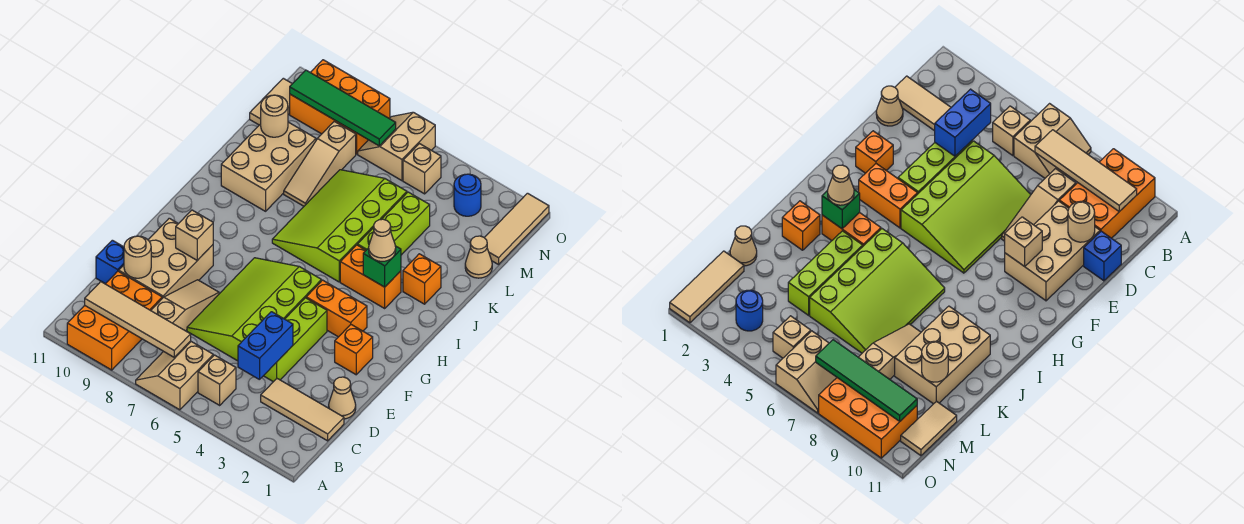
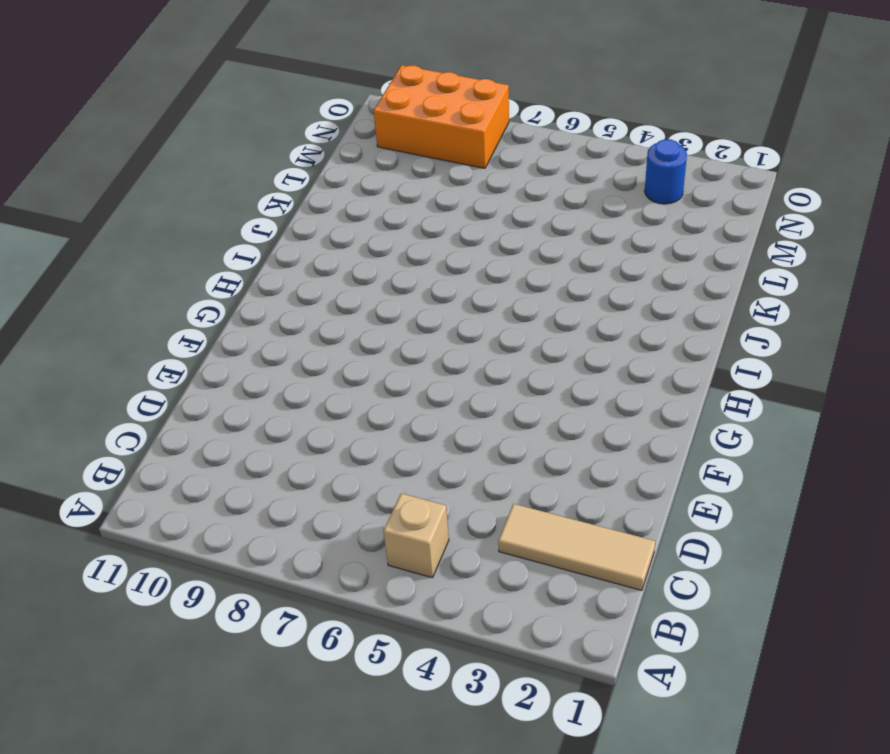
none -> tan 2x2 slope [136,342,213,410]
none -> orange 2x3 brick [67,271,162,370]
none -> tan 1x3 slope [151,280,219,331]
none -> tan 1x1 cone [329,377,356,419]

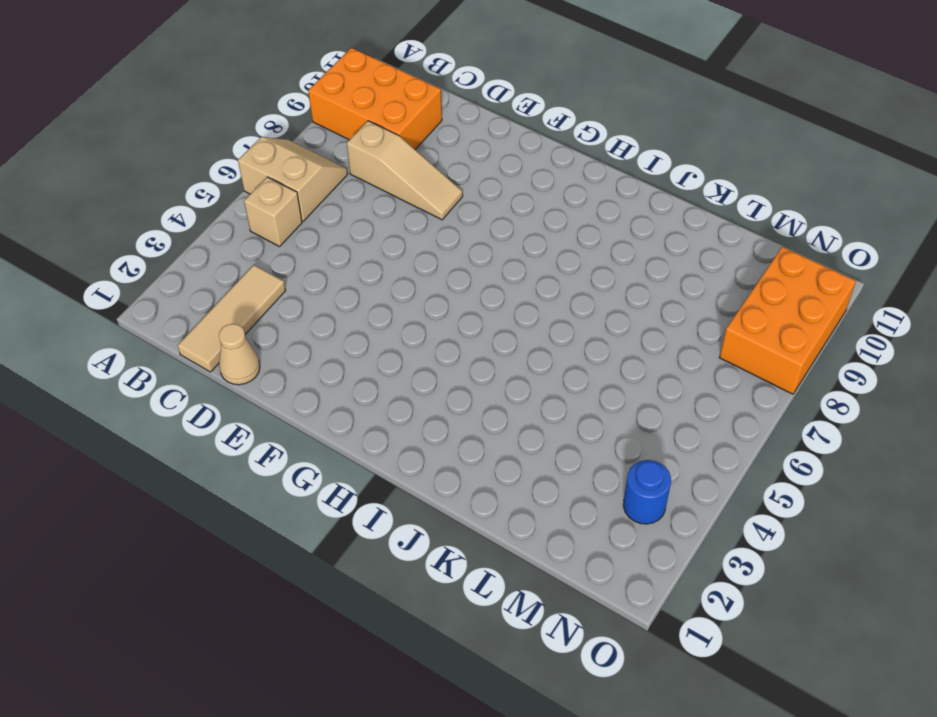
none -> lime 1x3 brick [264,298,327,382]
none -> lime 3x4 slope [187,258,321,361]
none -> tan 2x3 brick [119,218,213,298]
none -> blue 1x1 brick [96,240,124,284]

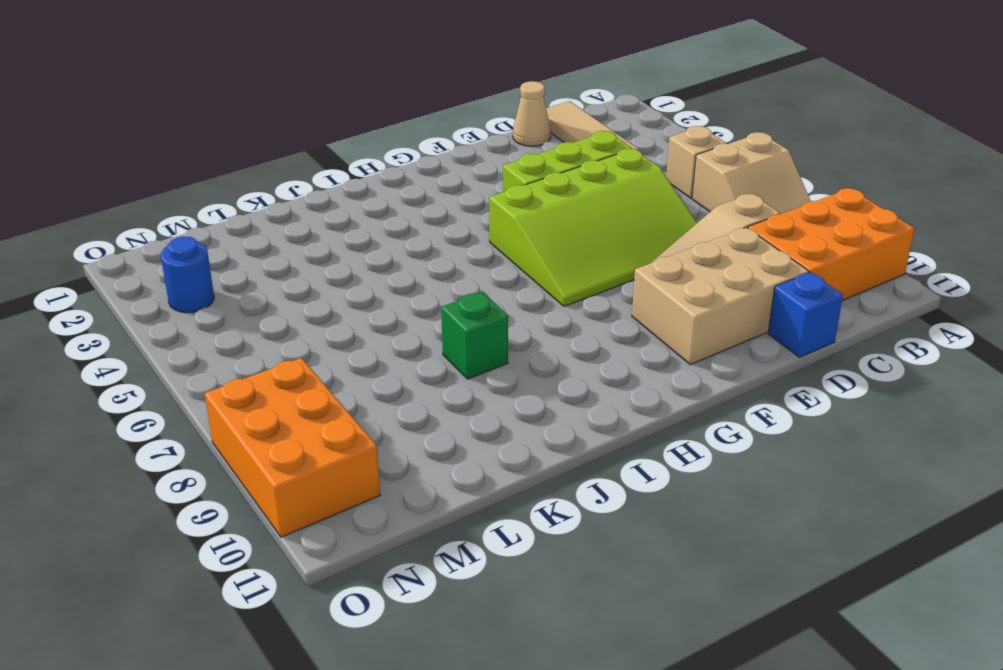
green 1x1 brick [441,292,508,379] -> green 1x1 brick moved to [363,246,401,287]
none -> orange 1x1 brick [335,325,373,375]
none -> orange 1x2 brick [306,280,367,337]
none -> orange 1x2 brick [340,245,401,308]
none -> lime 3x4 slope [272,170,407,282]

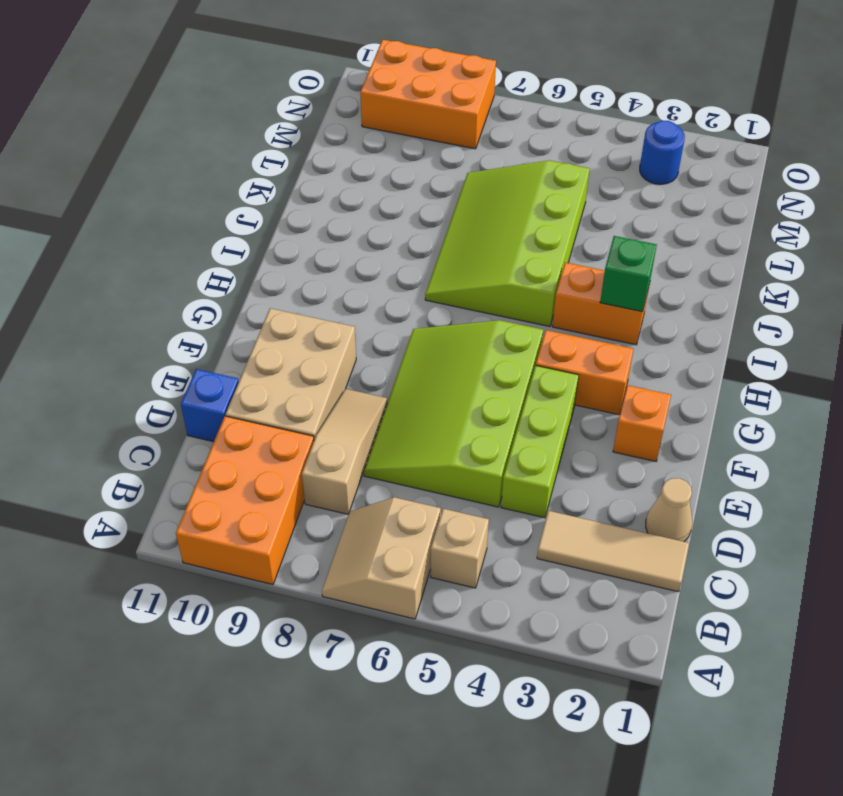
none -> orange 1x1 brick [403,254,441,304]
none -> lime 1x3 brick [358,192,430,255]
none -> tan 2x3 brick [221,122,316,211]
none -> tan 1x3 slope [284,121,356,206]

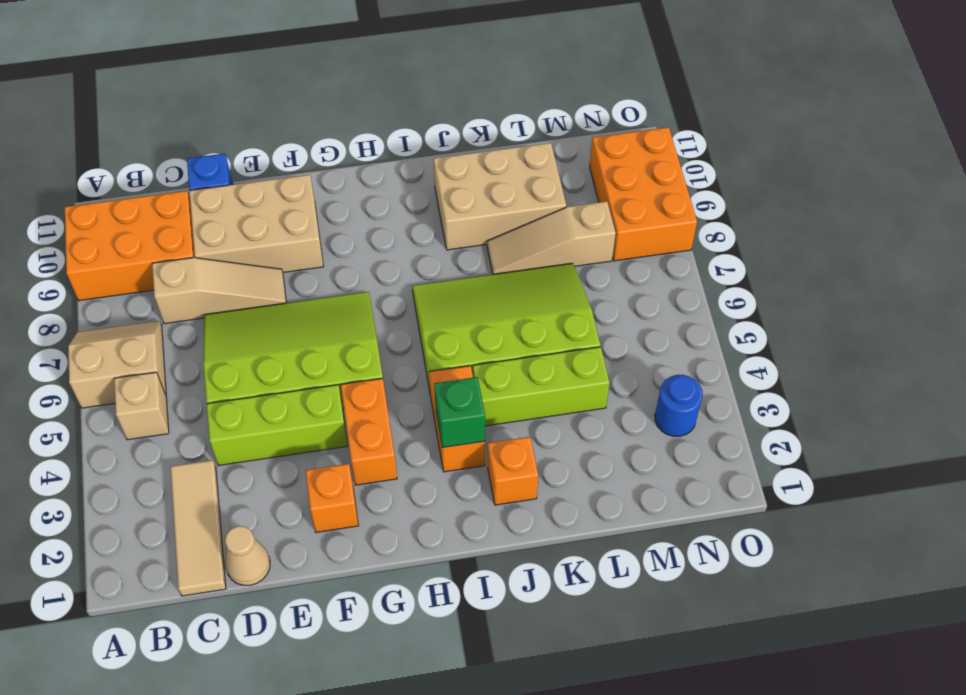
none -> tan 1x1 cone [465,236,492,278]
none -> tan 1x3 tile [484,193,549,265]
none -> tan 1x2 tile [250,78,292,125]
none -> tan 1x1 brick [403,144,441,194]

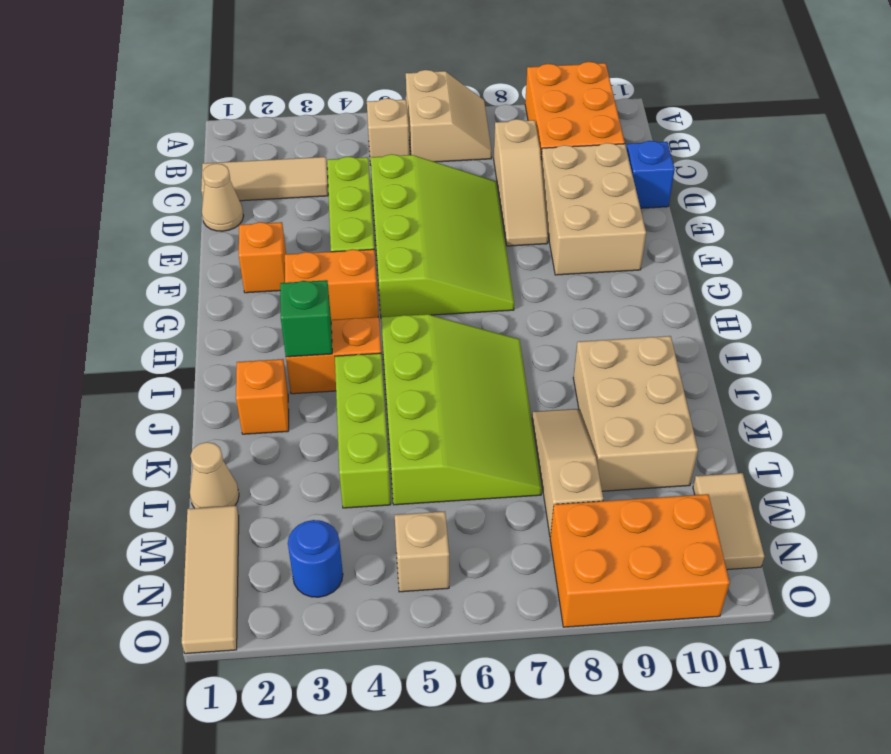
none -> tan 2x2 slope [358,112,435,181]
none -> tan 1x4 tile [85,282,191,357]
none -> blue 1x2 brick [238,312,293,380]
none -> tan 1x1 round brick [124,236,151,278]

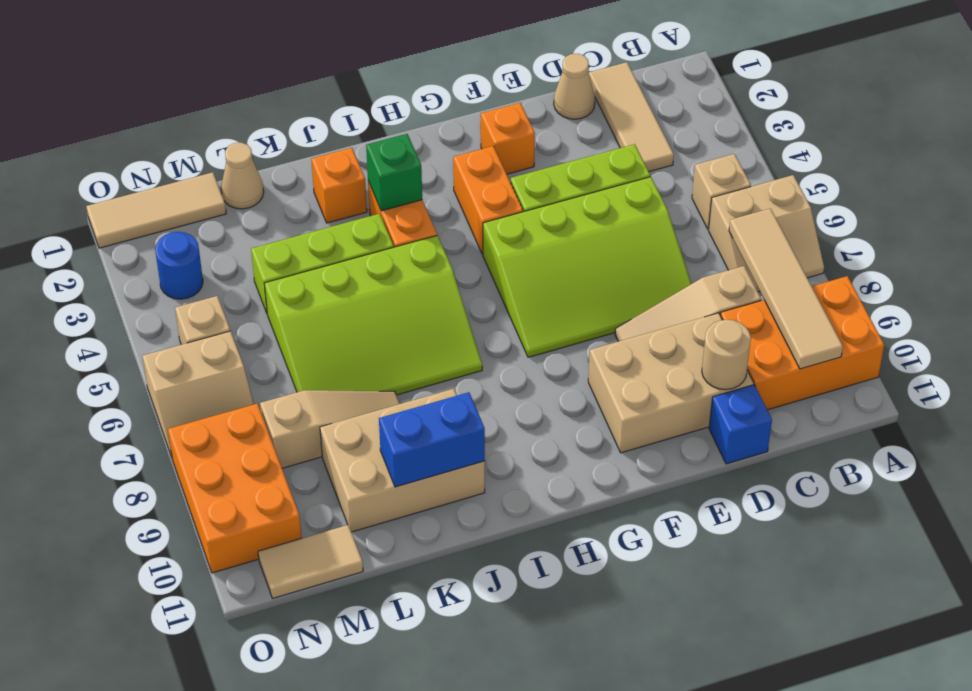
blue 1x2 brick [379,392,485,487] -> blue 1x2 brick moved to [238,312,293,380]
none -> tan 1x1 brick [176,210,213,260]
none -> tan 1x1 round brick [261,95,288,137]
none -> green 1x4 tile [290,70,396,146]
none -> tan 1x1 cone [369,219,396,261]

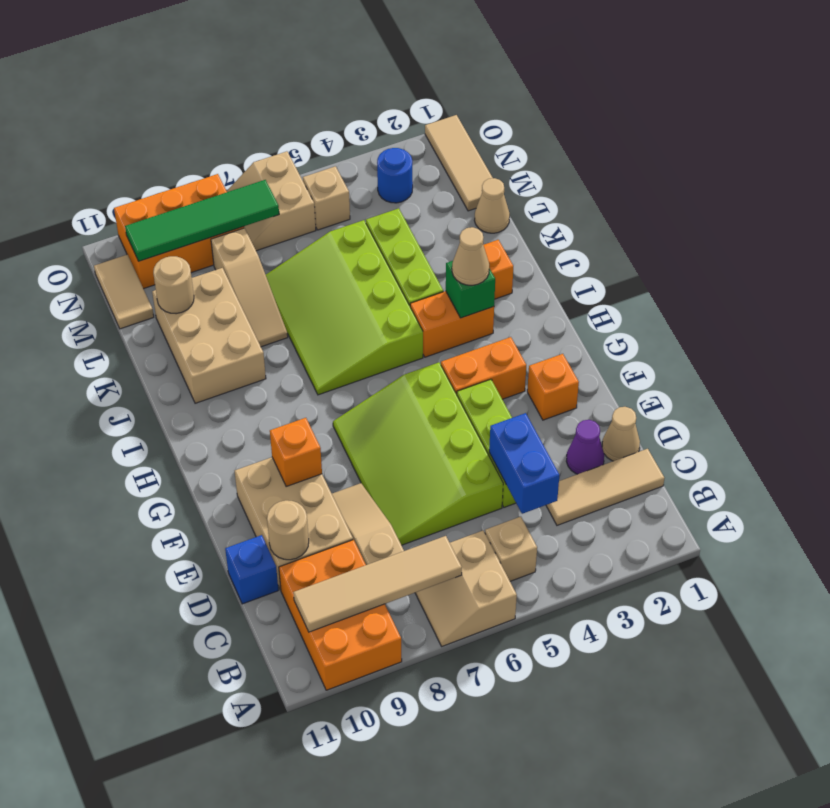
purple 1x1 cone [566,420,604,474] -> none
orange 1x1 brick [270,418,322,486] -> tan 1x1 brick [176,210,213,260]

